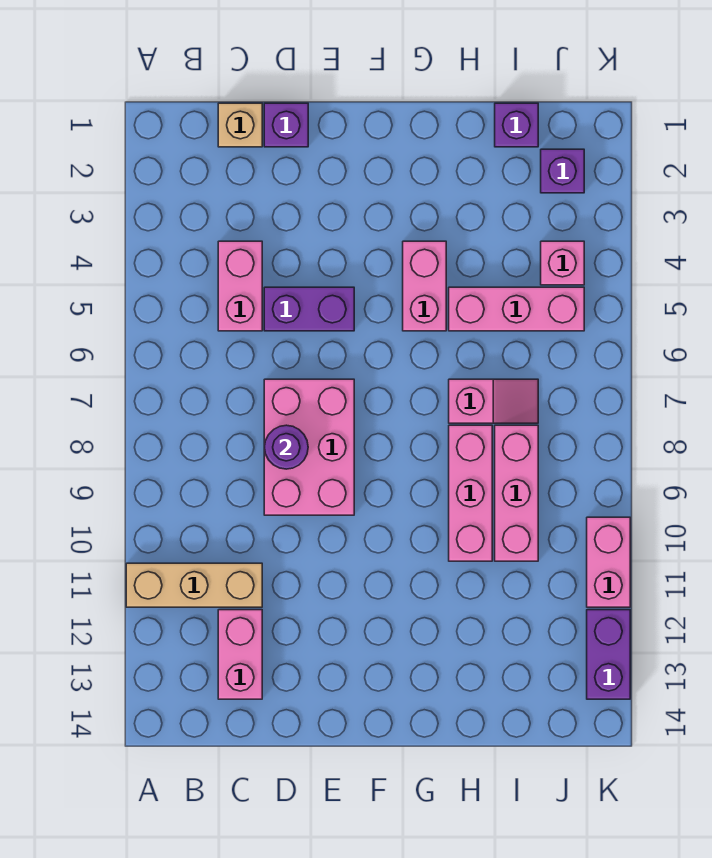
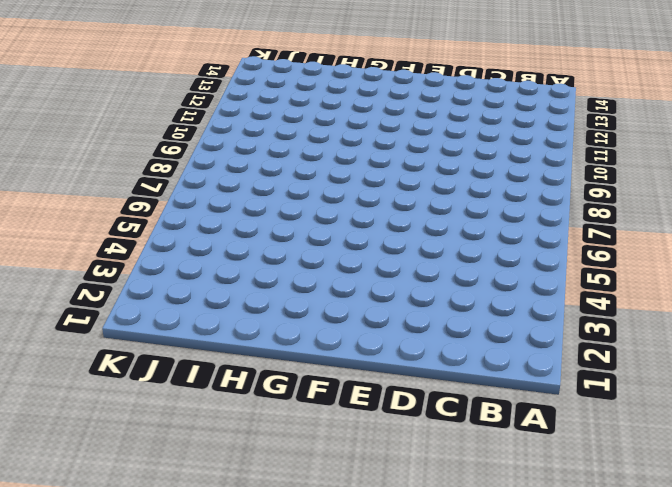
none -> tan 1x3 brick [126,563,262,607]
none -> tan 1x1 brick [218,103,262,147]
none -> pink 1x2 brick [218,241,262,331]

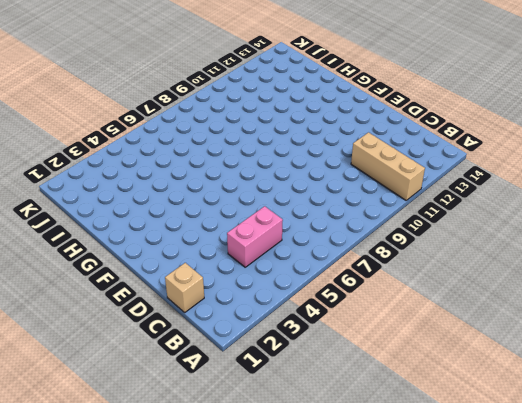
none -> pink 1x2 brick [218,610,262,699]
none -> purple 1x1 brick [264,103,308,147]
none -> purple 1x2 brick [264,287,354,331]

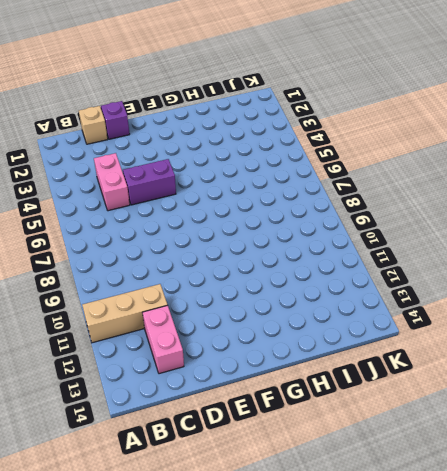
none -> pink 2x3 brick [264,379,354,515]
none -> pink 1x2 brick [403,241,446,331]
none -> pink 1x3 brick [449,287,584,331]

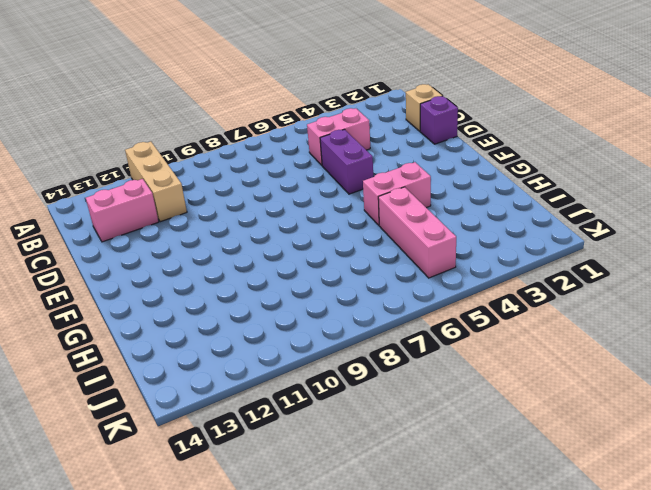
none -> pink 2x3 brick [264,379,354,515]
none -> pink 1x2 slope [449,379,538,423]
none -> pink 1x3 brick [449,425,492,561]

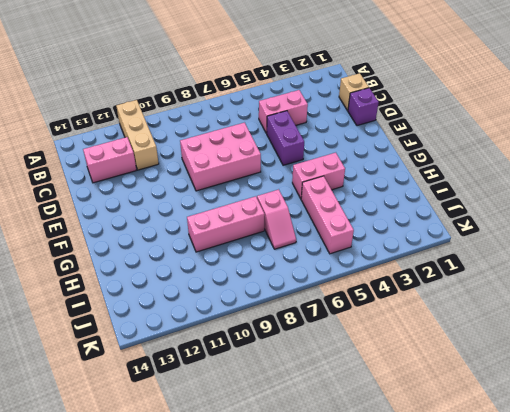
none -> purple 1x1 brick [495,103,538,147]
none -> pink 1x3 brick [495,425,538,561]
none -> purple 1x1 brick [541,149,584,193]

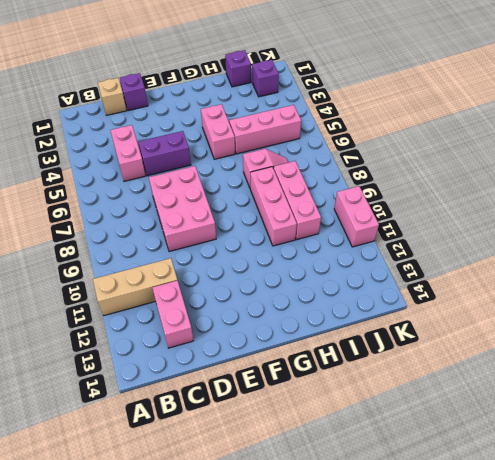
none -> pink 1x1 brick [541,241,584,285]
none -> purple 1x2 brick [587,610,630,699]
none -> purple 1x1 round brick [264,425,308,469]

